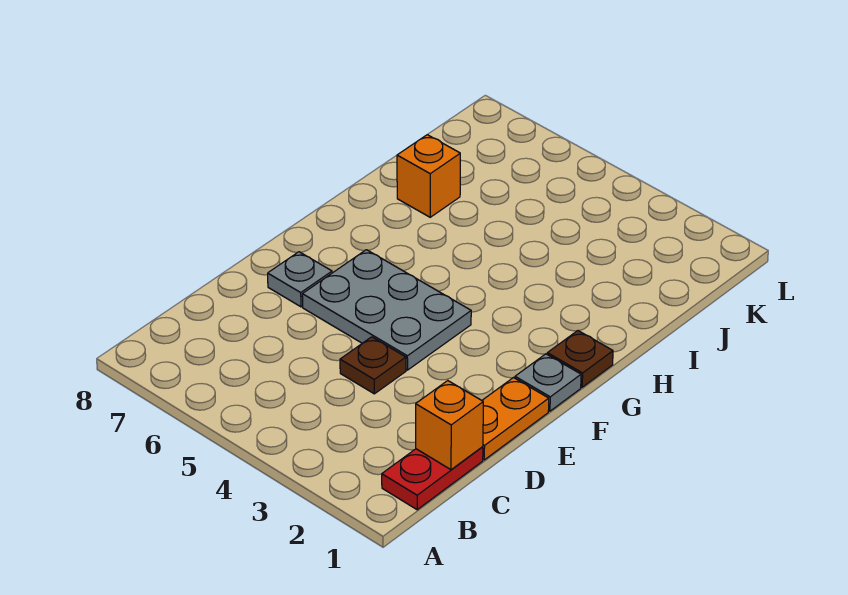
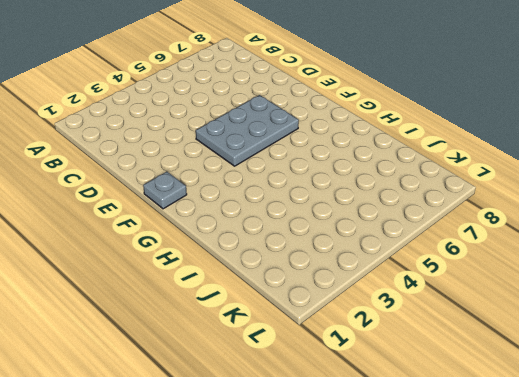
none -> red 1x2 plate [382,447,483,510]
none -> orange 1x2 plate [482,377,549,460]

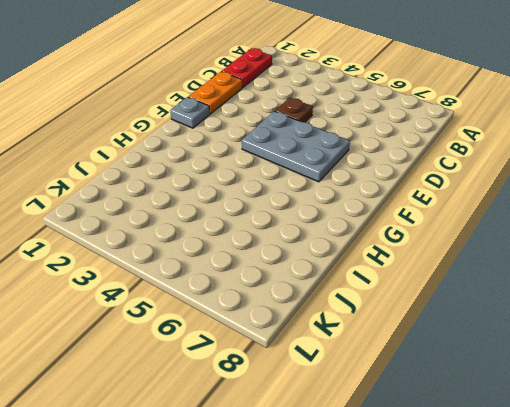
none -> grey 1x1 plate [268,252,332,307]
none -> brown 1x1 plate [547,331,613,387]

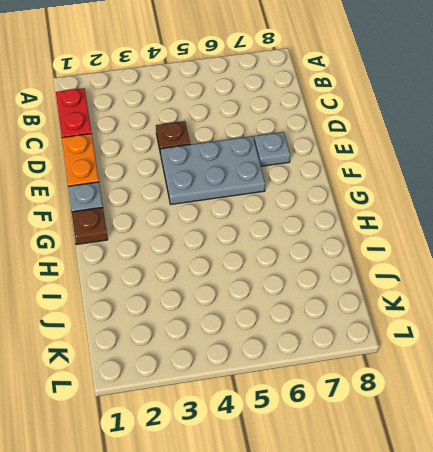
none -> orange 1x1 brick [397,135,460,217]
none -> orange 1x1 brick [416,381,483,470]

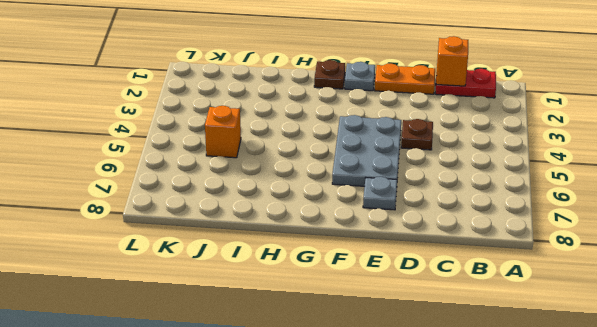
orange 1x1 brick [205,106,241,158] -> orange 1x1 brick moved to [397,135,460,217]

